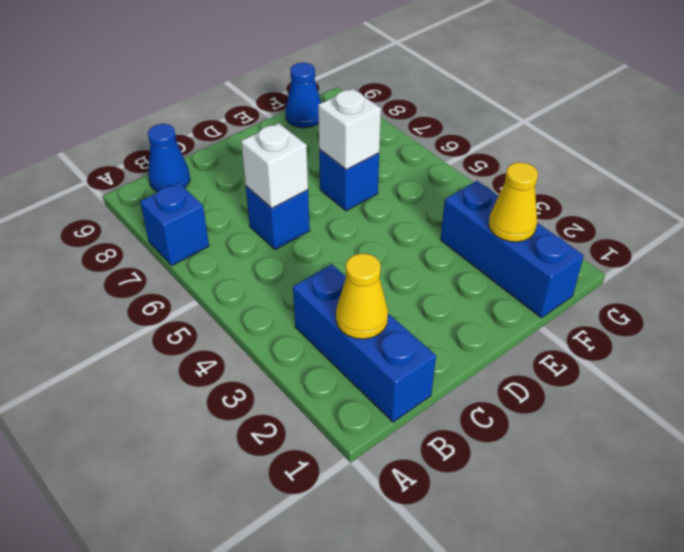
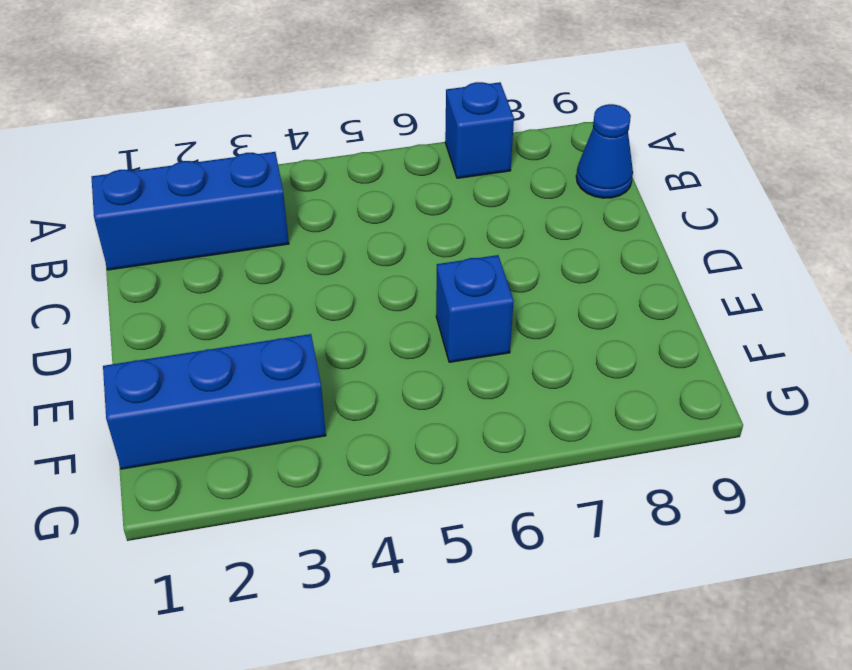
none -> blue 1x1 brick [246,186,310,250]
none -> blue 1x1 cone [286,63,321,128]

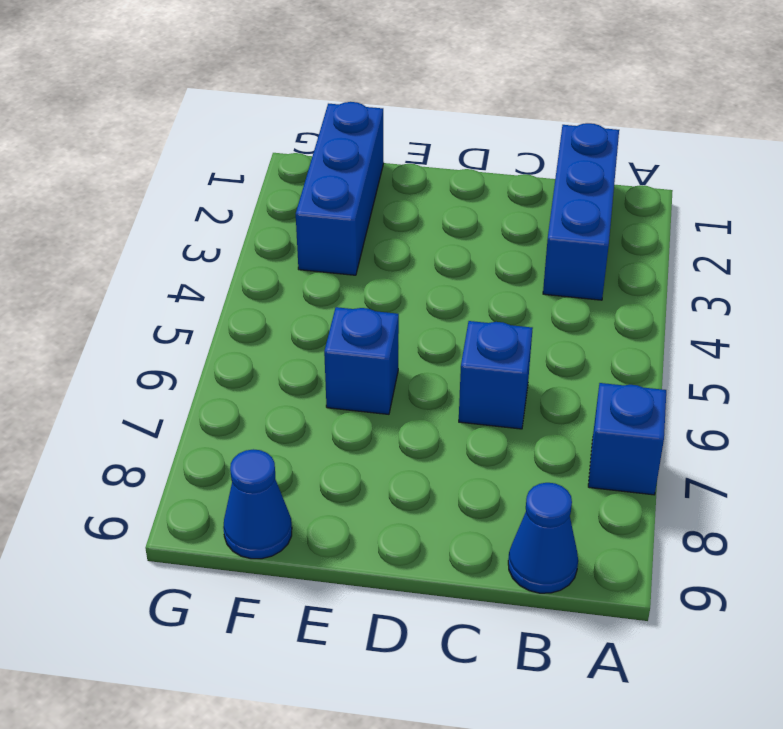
none -> yellow 1x1 cone [336,254,388,339]
none -> white 1x1 brick [241,123,308,208]

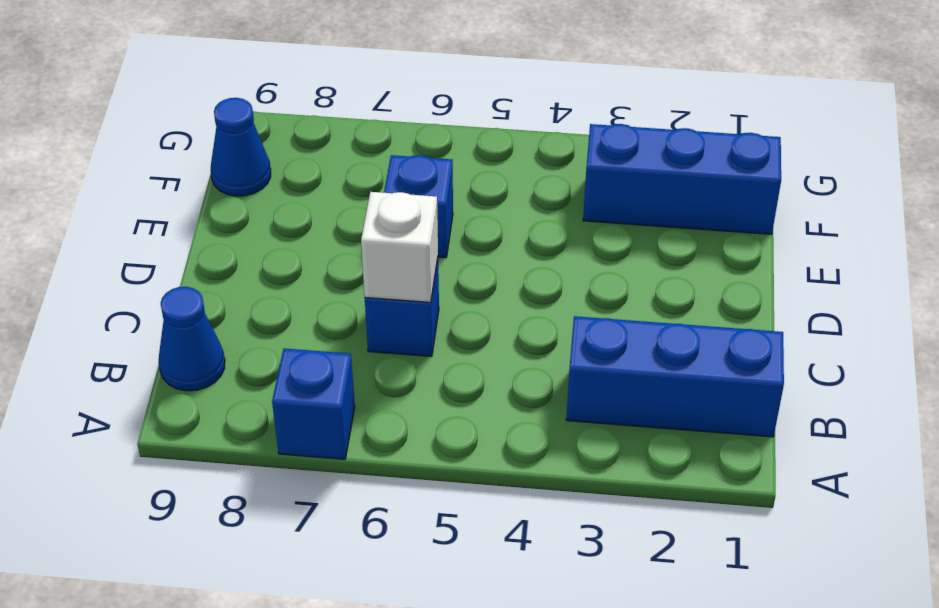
none -> yellow 1x1 cone [336,254,388,339]
none -> white 1x1 brick [318,89,381,170]

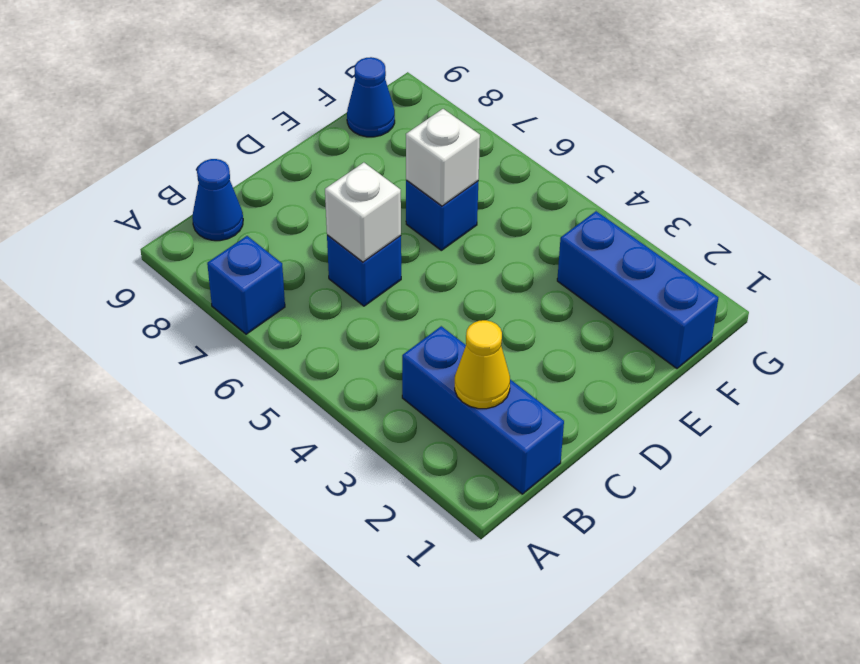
none -> yellow 1x1 cone [489,162,538,242]

